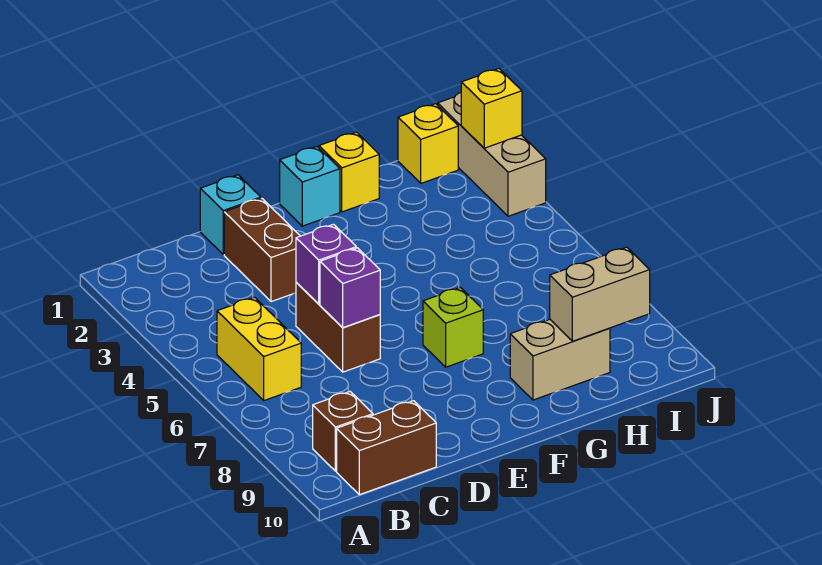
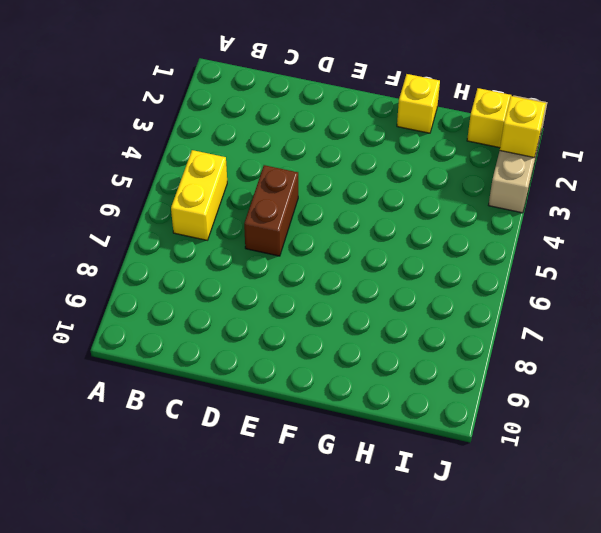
none -> brown 1x1 brick [313,392,373,471]
none -> brown 1x2 brick [337,401,436,495]
none -> cyan 1x1 brick [200,175,261,255]

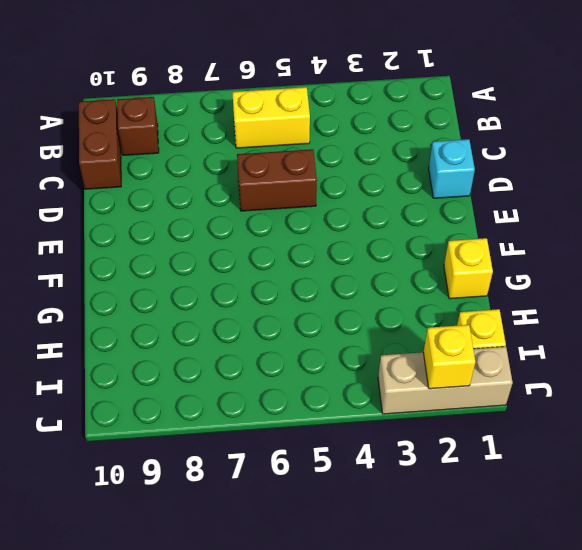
none -> brown 1x2 brick [224,198,300,302]
none -> cyan 1x1 brick [280,147,340,226]
none -> lime 1x1 brick [423,288,483,367]

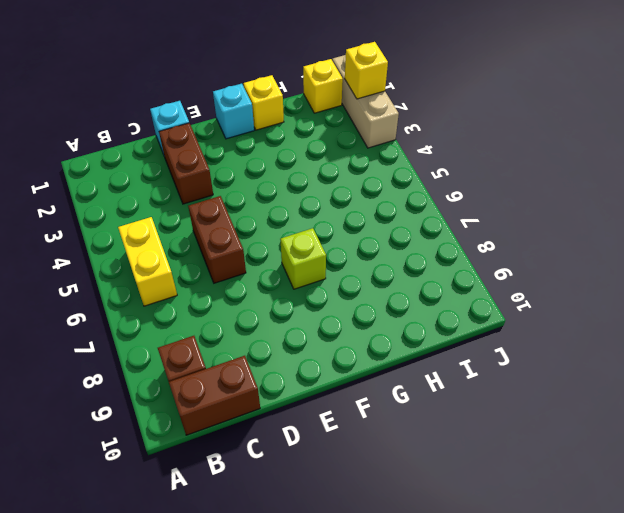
none -> tan 1x2 brick [510,320,610,400]
none -> purple 1x1 brick [296,224,356,304]
none -> purple 1x1 brick [320,248,380,328]

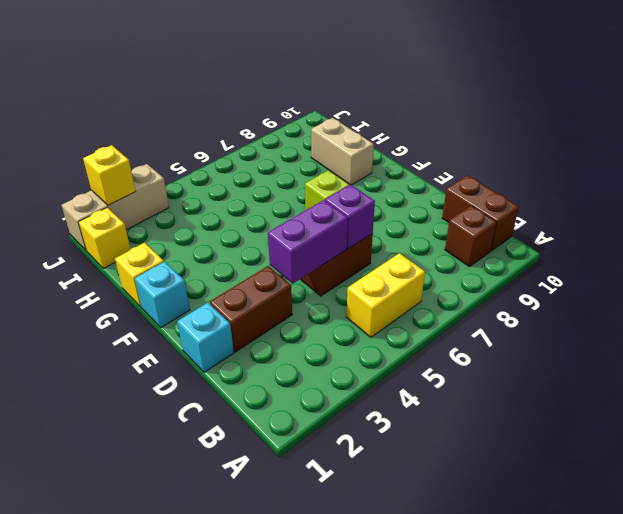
purple 1x2 brick [268,200,348,284] -> purple 1x1 brick [296,224,356,304]
none -> tan 1x2 brick [550,247,650,341]

